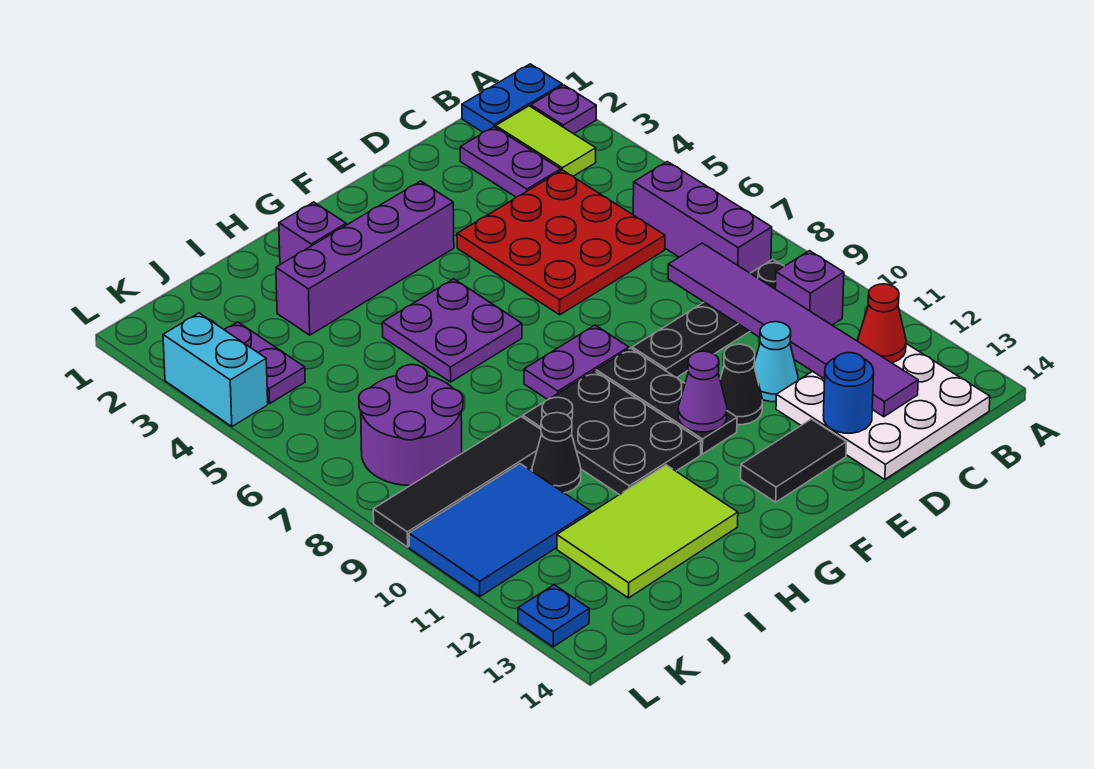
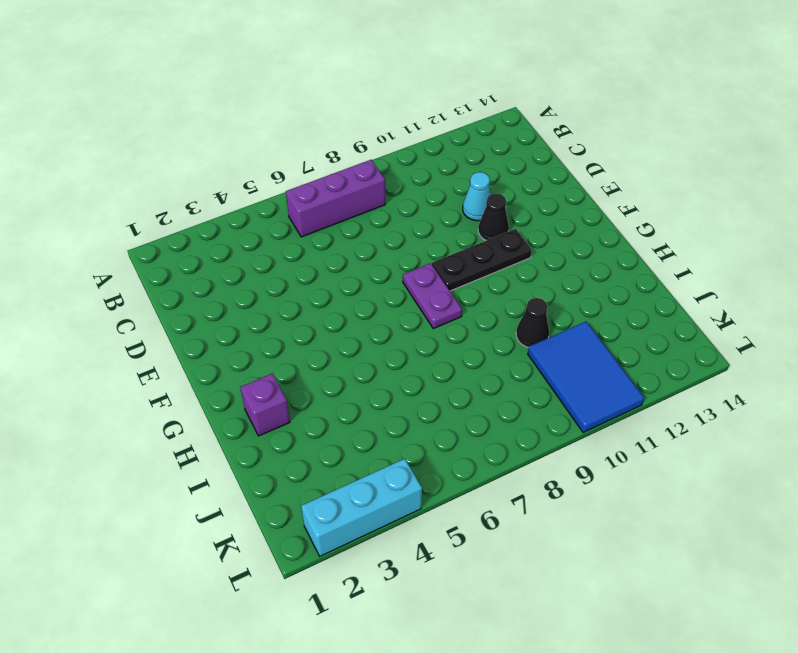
cyan 1x3 brick [301,459,422,556] -> cyan 1x2 brick [163,313,268,427]
none -> blue 1x2 plate [462,64,562,132]
none -> purple 1x1 plate [531,85,596,134]
none -> lime 1x2 tile [496,106,596,176]
none -> black 1x4 plate [632,259,784,378]

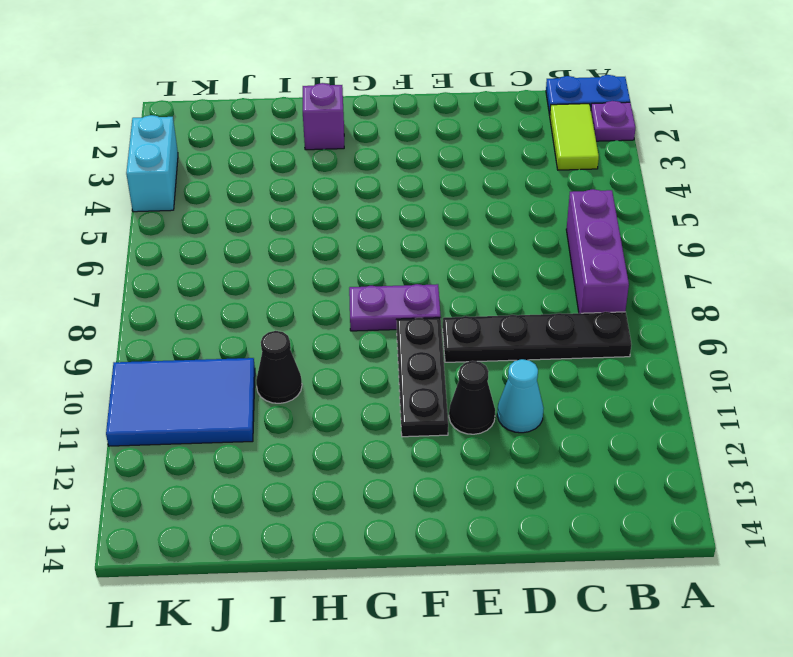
none -> purple 1x1 brick [775,251,844,325]
none -> white 3x3 plate [776,344,990,479]
none -> purple 1x2 plate [460,127,561,197]
none -> red 3x3 plate [457,170,665,315]

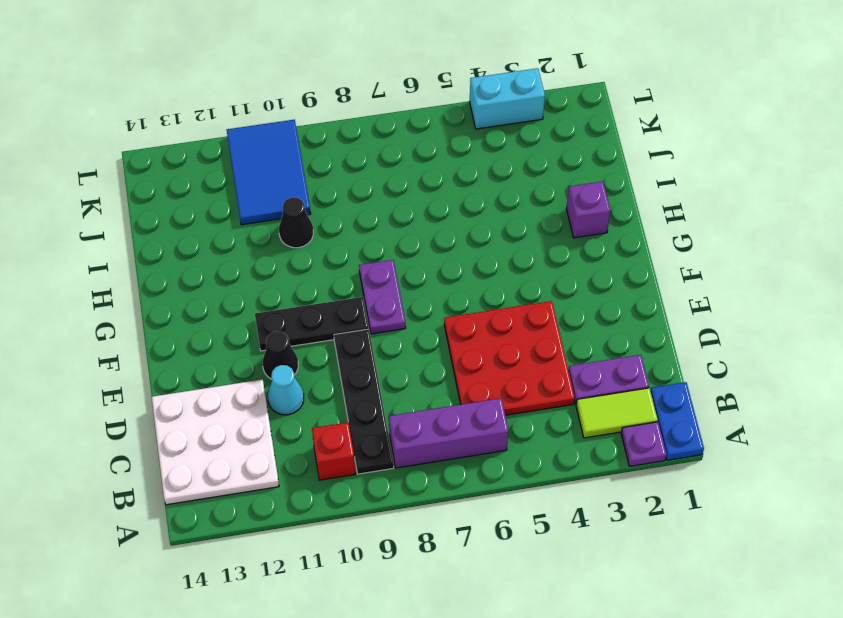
red 1x1 brick [312,422,356,480] -> purple 1x1 brick [775,251,844,325]
none -> black 1x2 tile [741,419,846,502]
none -> purple 1x4 brick [276,181,454,335]
none -> purple 2x2 plate [382,279,522,382]
none -> black 2x3 plate [523,371,701,495]

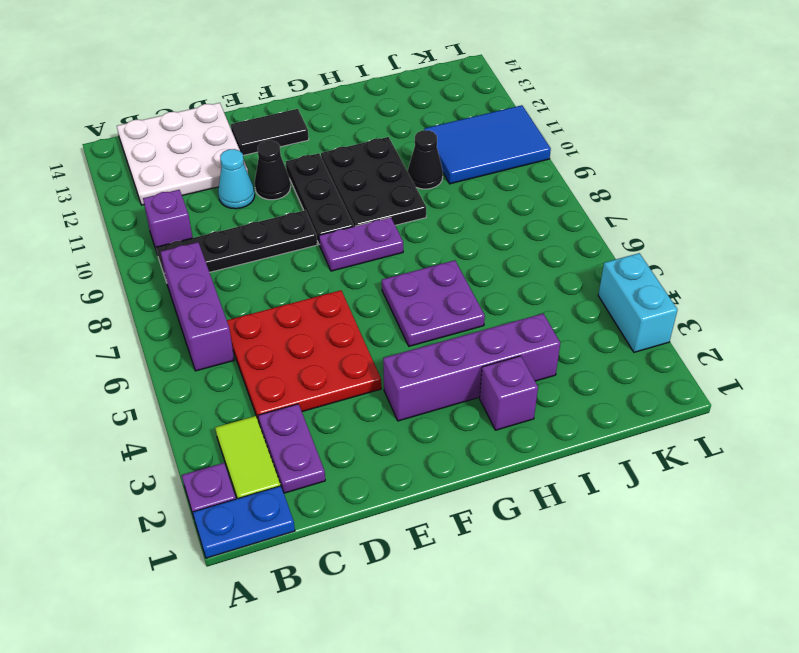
none -> lime 2x3 tile [557,465,738,598]
none -> black 1x4 tile [373,417,542,547]
none -> purple 2x2 round brick [359,365,463,486]
none -> purple 1x2 plate [224,322,305,404]

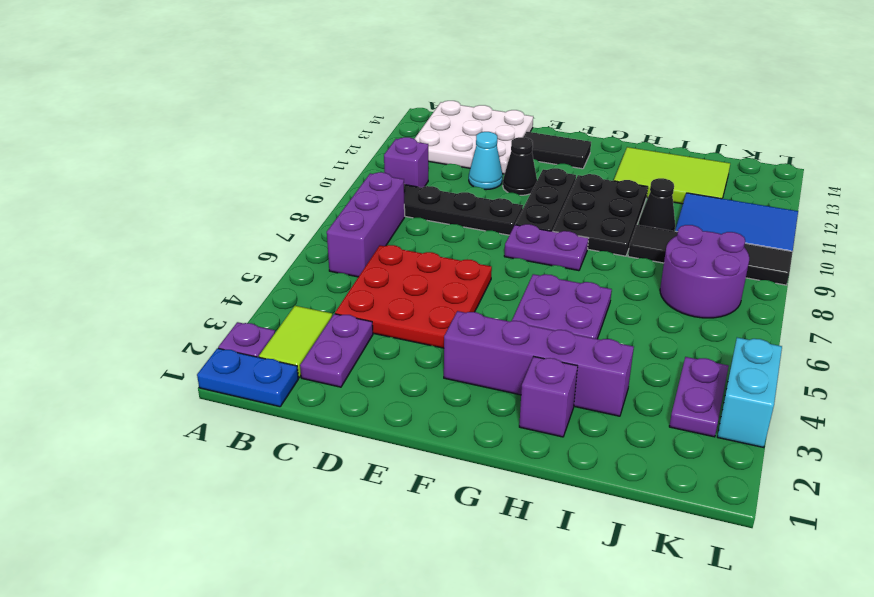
none -> blue 1x1 plate [518,585,589,647]
none -> red 1x1 cone [858,284,906,363]
none -> purple 1x6 tile [668,243,918,417]
none -> blue 1x1 round brick [823,353,874,433]

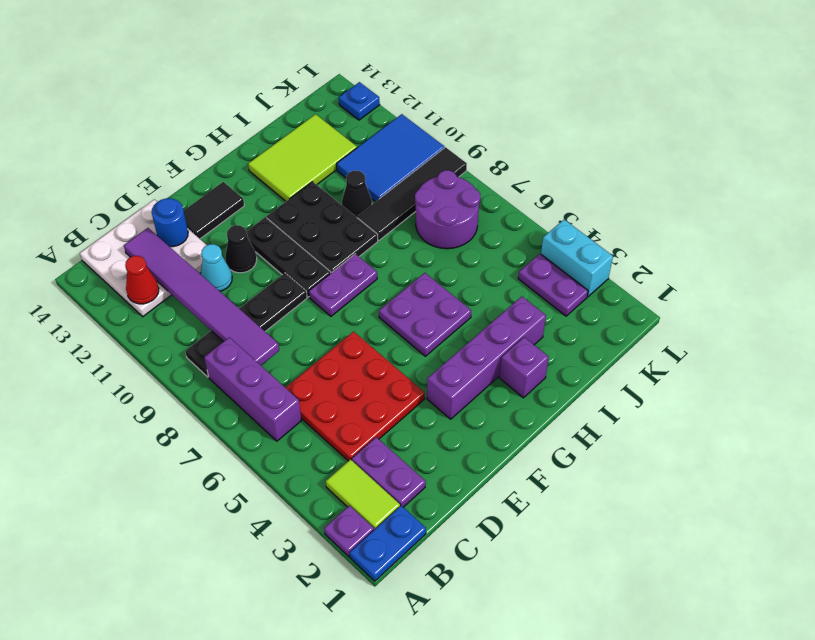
none -> purple 1x1 brick [775,251,844,325]
none -> purple 1x1 cone [678,351,727,432]

